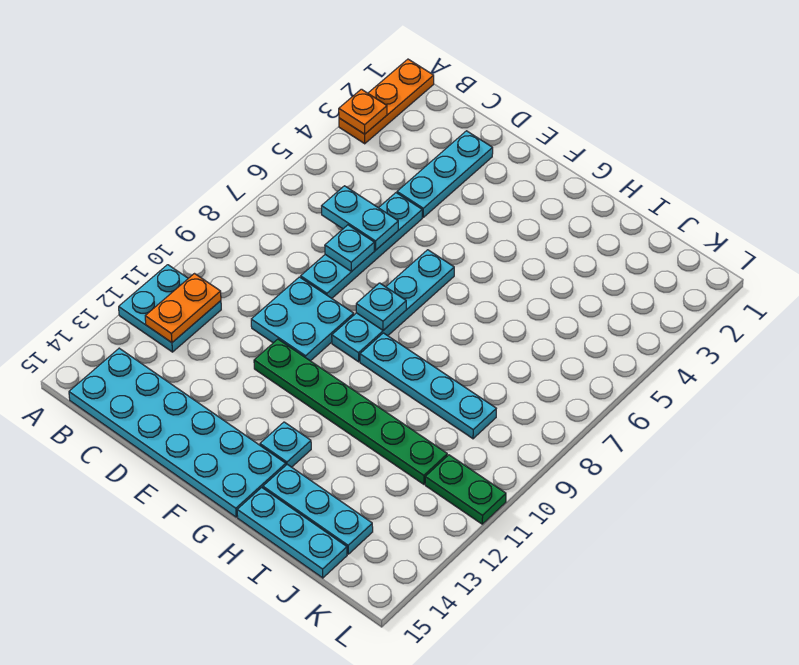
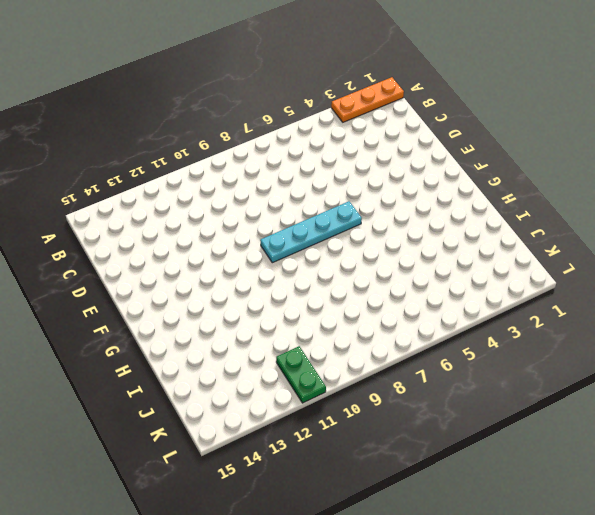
none -> cyan 2x2 plate [119,265,221,352]
none -> cyan 2x6 plate [69,348,286,517]
none -> cyan 1x3 plate [397,131,493,217]

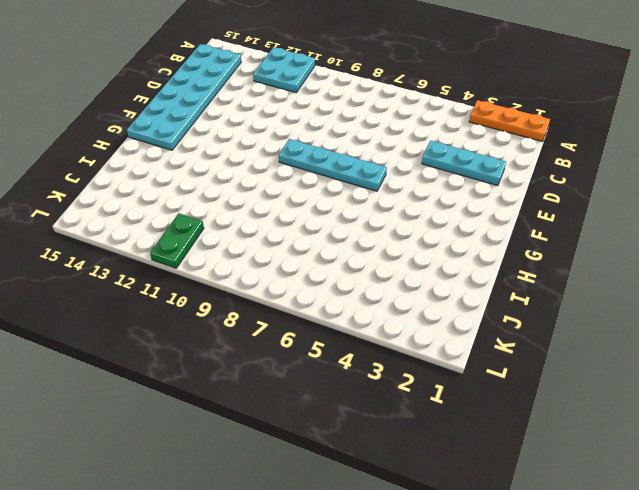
none -> cyan 1x4 plate [301,193,422,298]
none -> cyan 2x2 plate [251,277,354,361]
none -> green 1x6 plate [254,339,447,484]

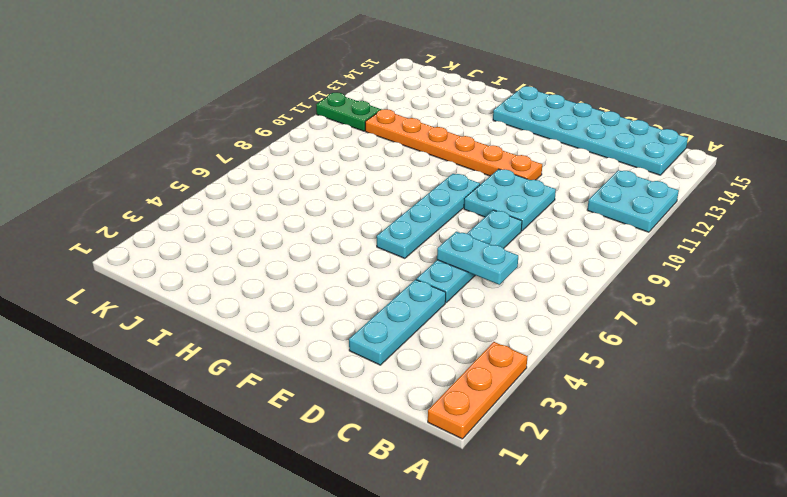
orange 1x6 plate [365,109,542,180] -> green 1x6 plate [254,339,447,484]
none -> cyan 1x4 plate [360,333,496,439]
none -> cyan 1x1 plate [260,422,311,467]
none -> cyan 1x3 plate [263,464,373,554]

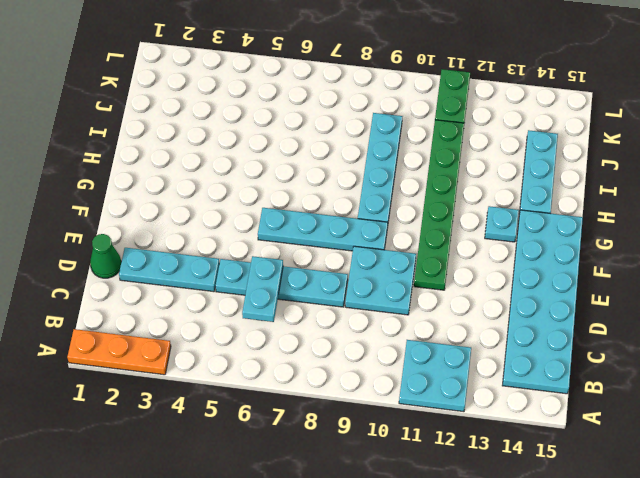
green 1x1 cone [90,234,121,278] -> none
none -> cyan 1x3 plate [237,487,347,578]
none -> orange 1x1 plate [339,89,387,134]
none -> orange 1x2 plate [145,274,221,343]

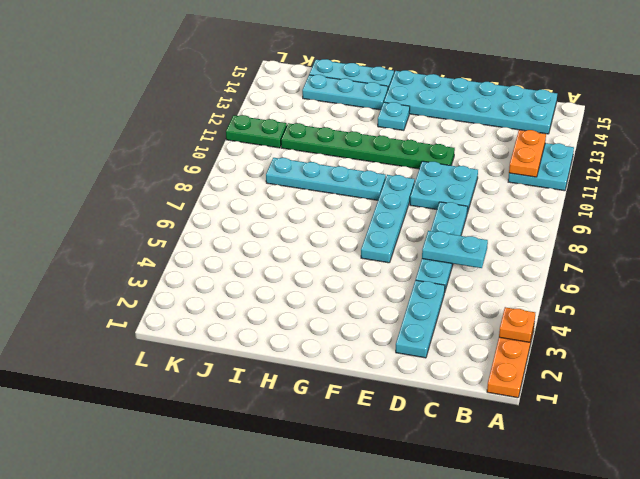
none -> cyan 1x1 plate [325,225,374,272]
none -> cyan 1x1 plate [356,283,406,330]

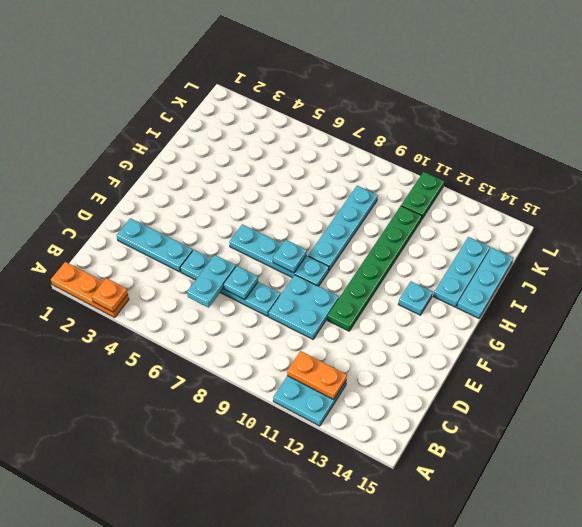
none -> cyan 2x6 plate [69,348,286,517]

